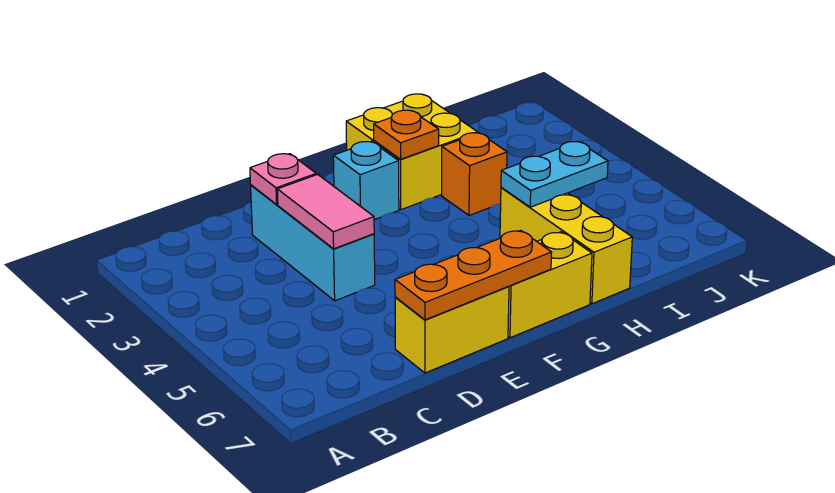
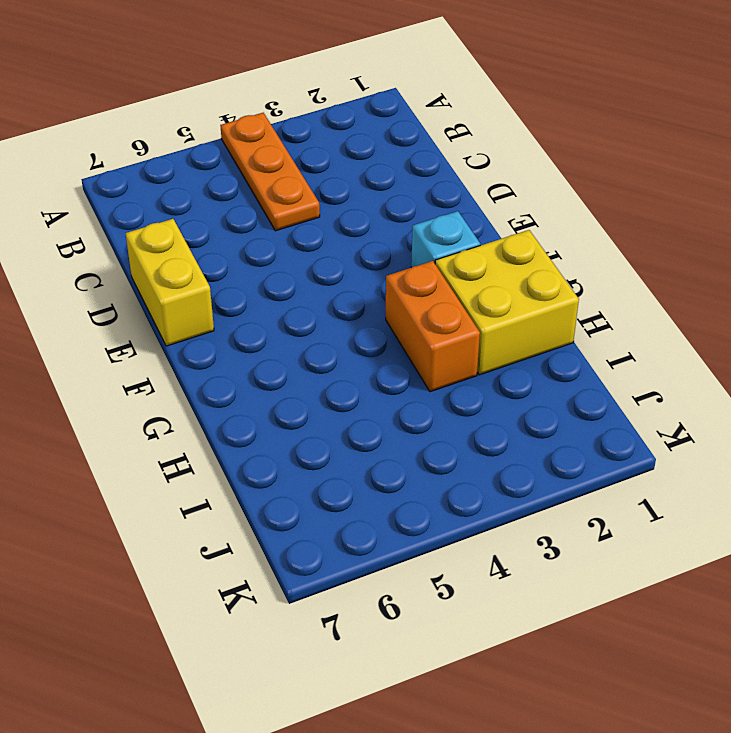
orange 1x3 plate [220,113,320,231] -> orange 1x3 plate moved to [395,230,552,320]
orange 1x2 brick [386,261,480,392] -> orange 1x1 brick [442,133,507,216]
none -> cyan 1x3 brick [251,185,375,301]
none -> yellow 1x2 brick [508,232,592,338]
none -> yellow 1x3 brick [500,188,632,304]

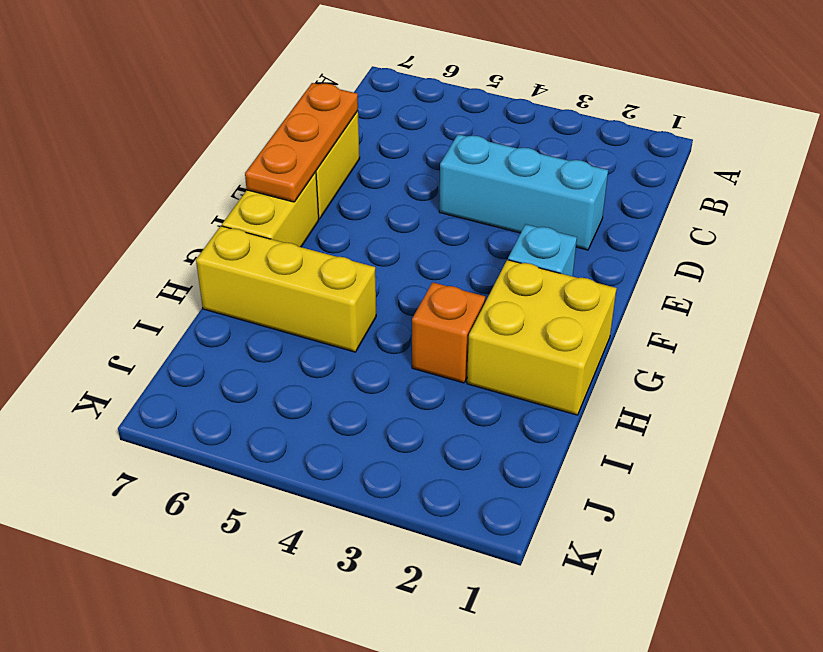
none -> pink 1x1 plate [250,154,316,204]
none -> pink 1x2 tile [277,174,374,249]
none -> orange 1x1 plate [374,110,439,159]

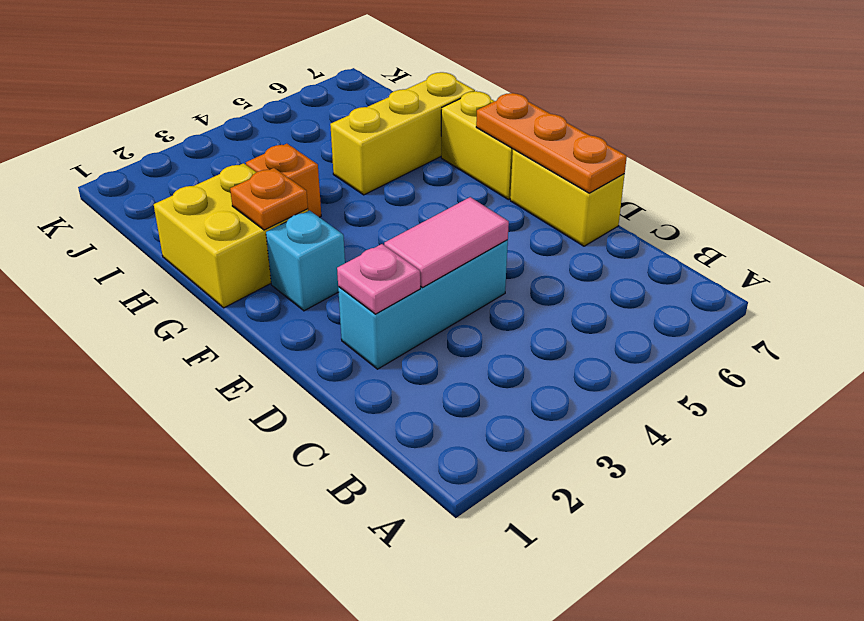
none -> cyan 1x2 plate [501,142,608,207]

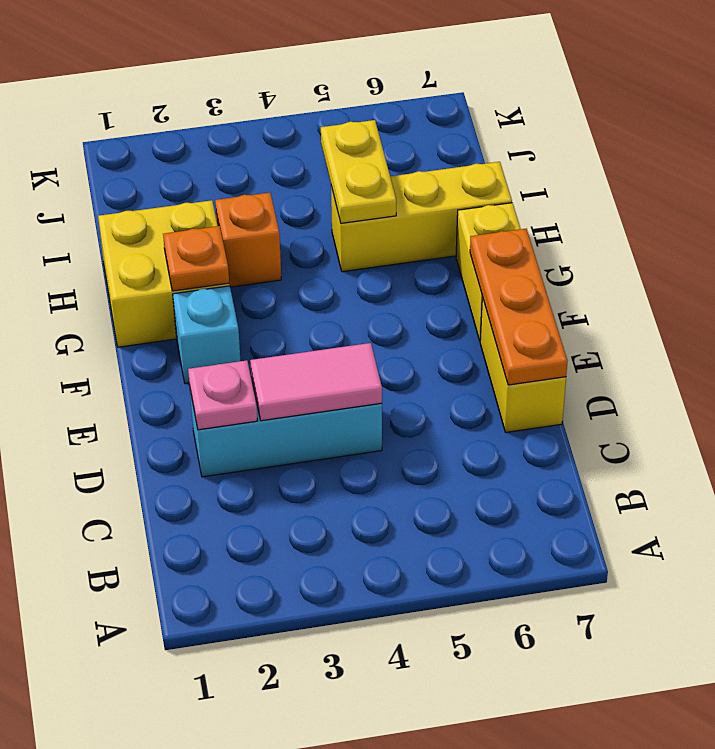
yellow 1x2 plate [321,120,396,223] -> cyan 1x2 plate [501,142,608,207]

